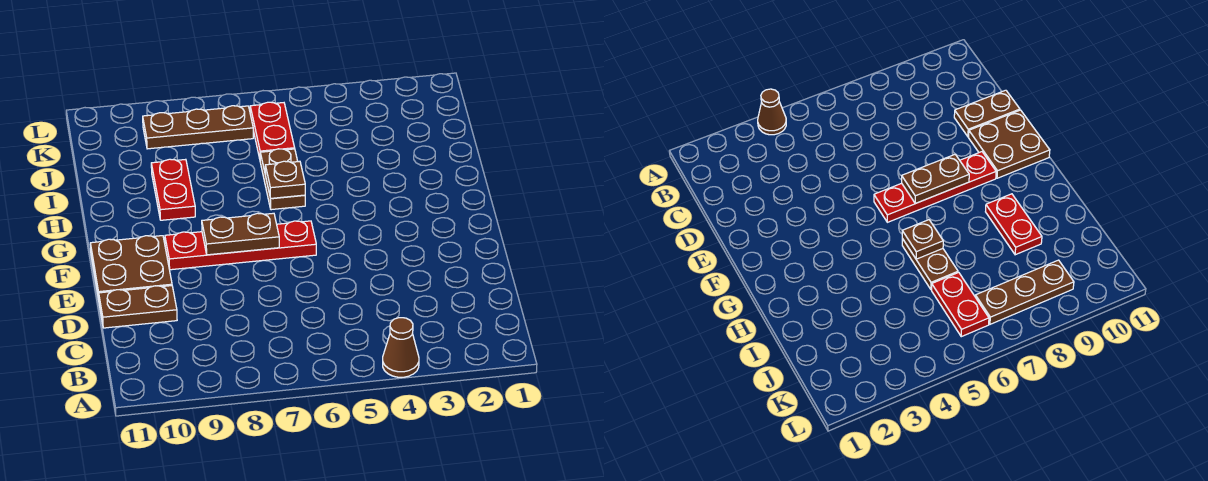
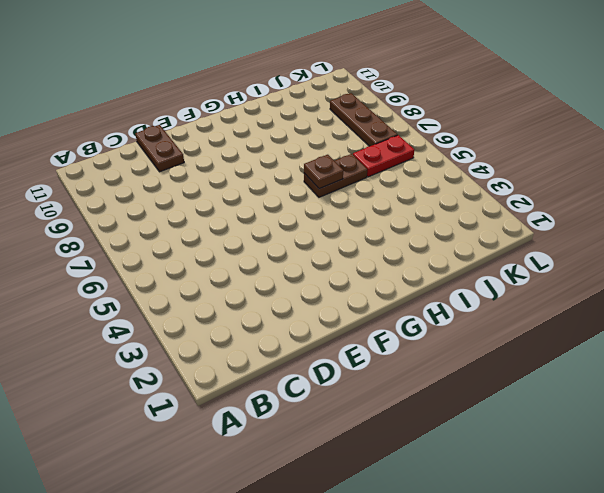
none -> brown 1x1 cone [383,318,419,377]
none -> brown 2x2 plate [90,236,172,300]

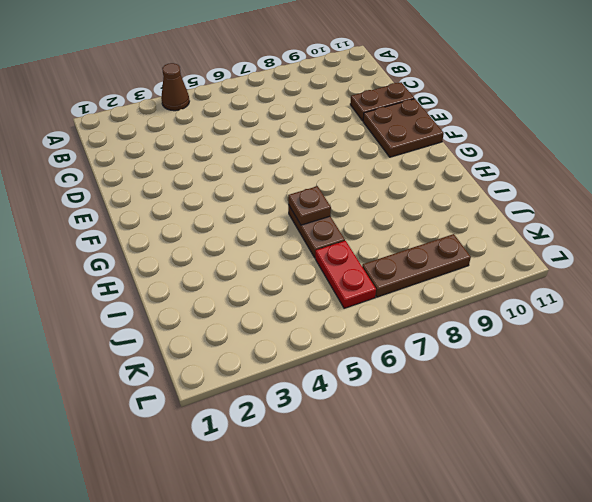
none -> red 1x4 plate [165,221,316,270]
none -> red 1x2 plate [151,159,195,220]

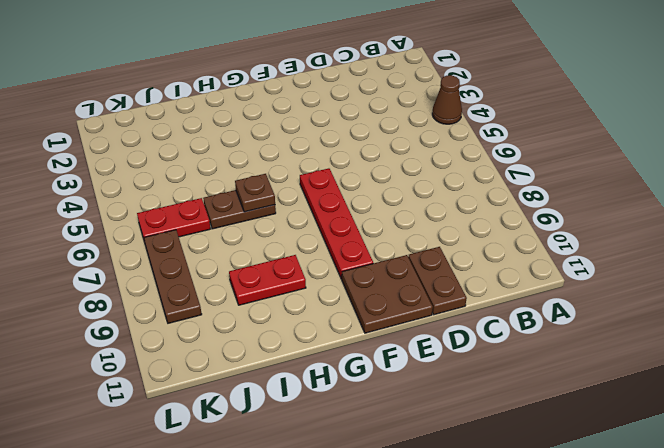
none -> brown 1x2 plate [202,213,279,255]

